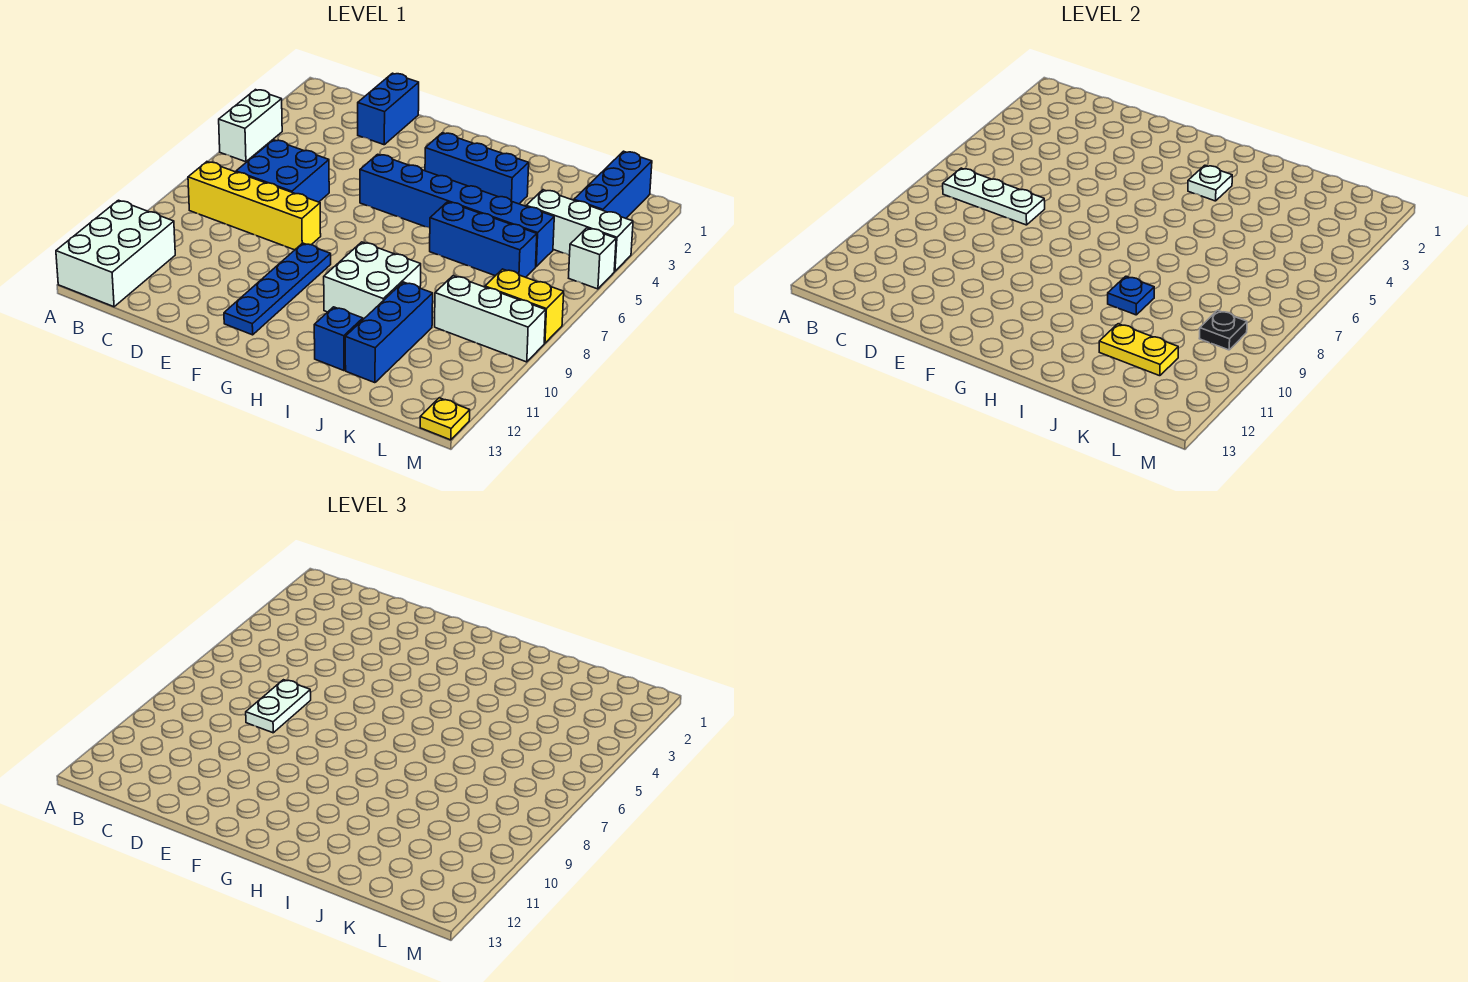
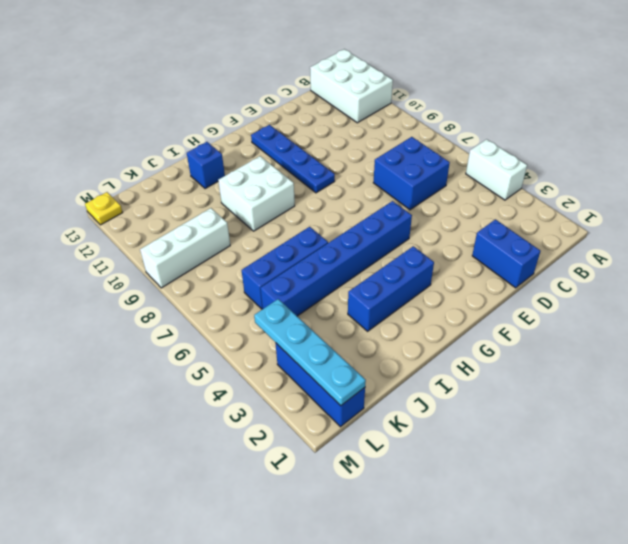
cyan 1x4 plate [254,299,366,406] -> none
none -> yellow 1x4 brick [188,162,321,250]
none -> blue 1x3 brick [345,282,433,383]
none -> white 1x3 brick [526,190,633,271]

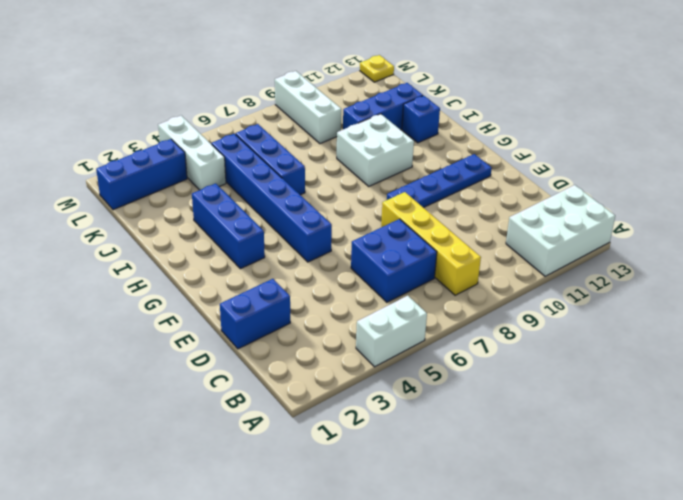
none -> yellow 1x2 brick [485,269,564,343]
none -> white 1x1 brick [569,228,616,289]
none -> white 1x3 plate [943,168,1045,225]

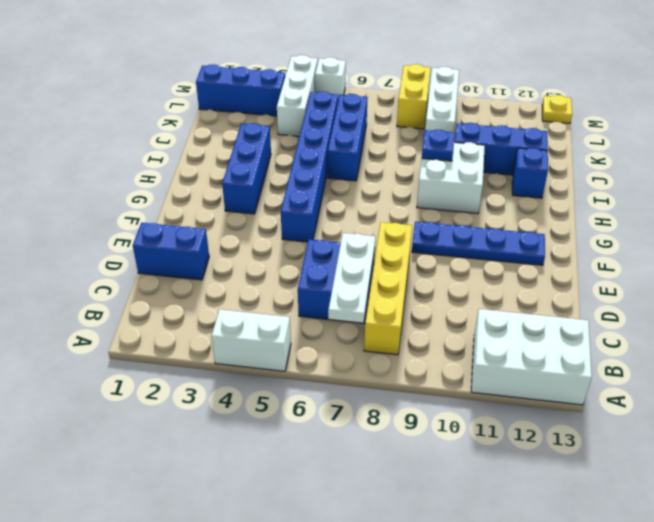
none -> white 1x1 plate [1188,165,1232,201]
none -> yellow 1x2 plate [1099,324,1178,376]
none -> black 1x1 plate [1199,310,1247,350]

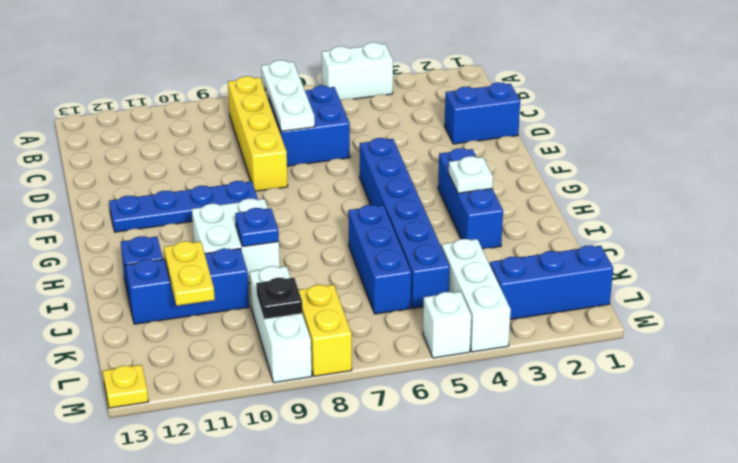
none -> white 2x3 brick [56,200,175,307]
none -> white 1x2 plate [246,680,311,733]

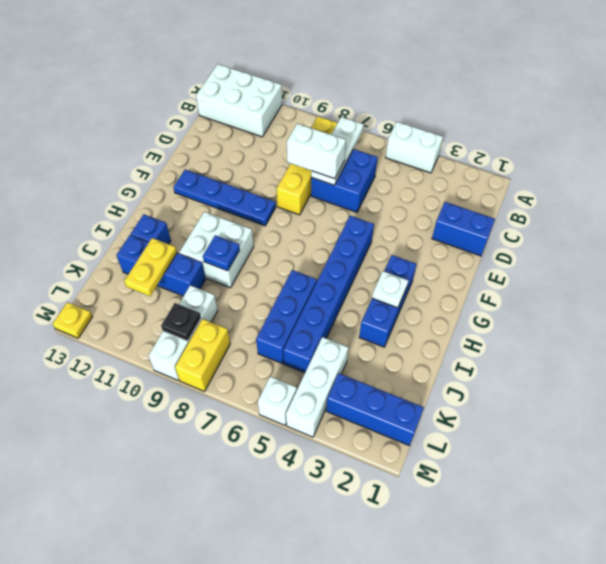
white 1x2 brick [287,123,346,179] -> white 1x2 plate [246,680,311,733]

